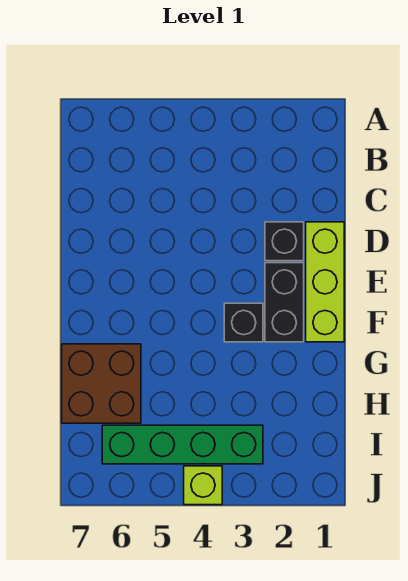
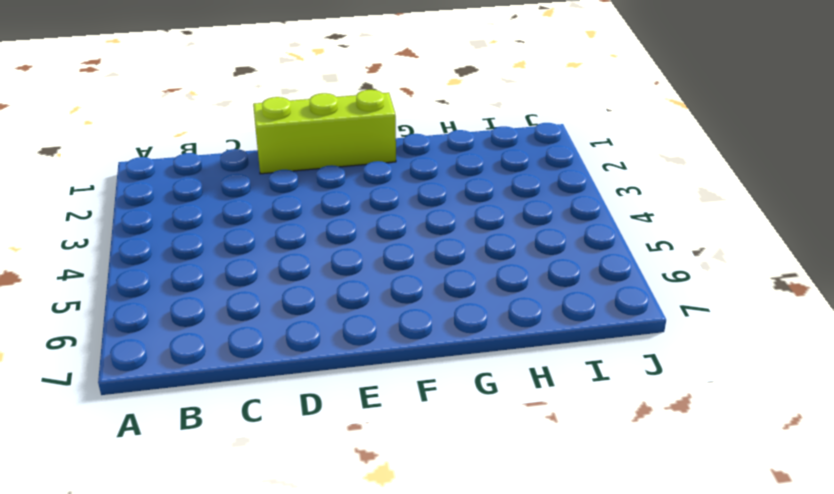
none -> black 1x1 brick [265,222,304,261]
none -> black 1x2 brick [265,263,304,342]

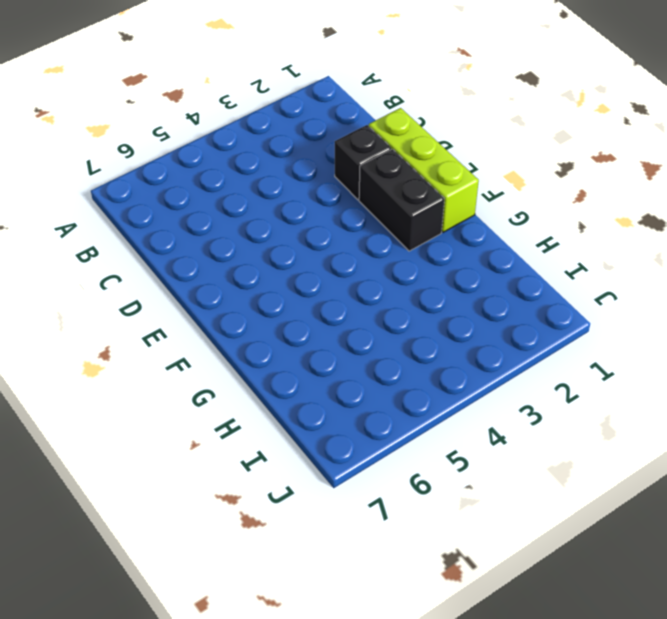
none -> black 1x1 brick [224,303,263,342]
none -> brown 2x2 brick [62,344,141,423]

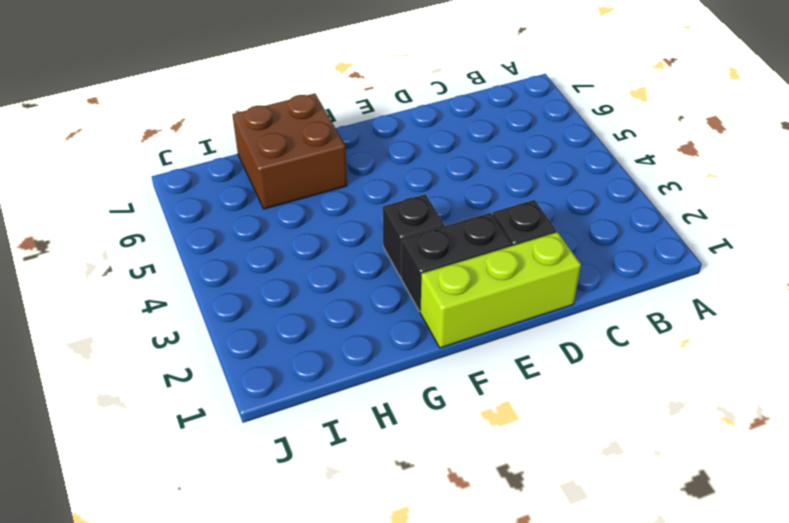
none -> green 1x4 brick [102,425,263,464]
none -> lime 1x1 brick [184,466,222,505]

